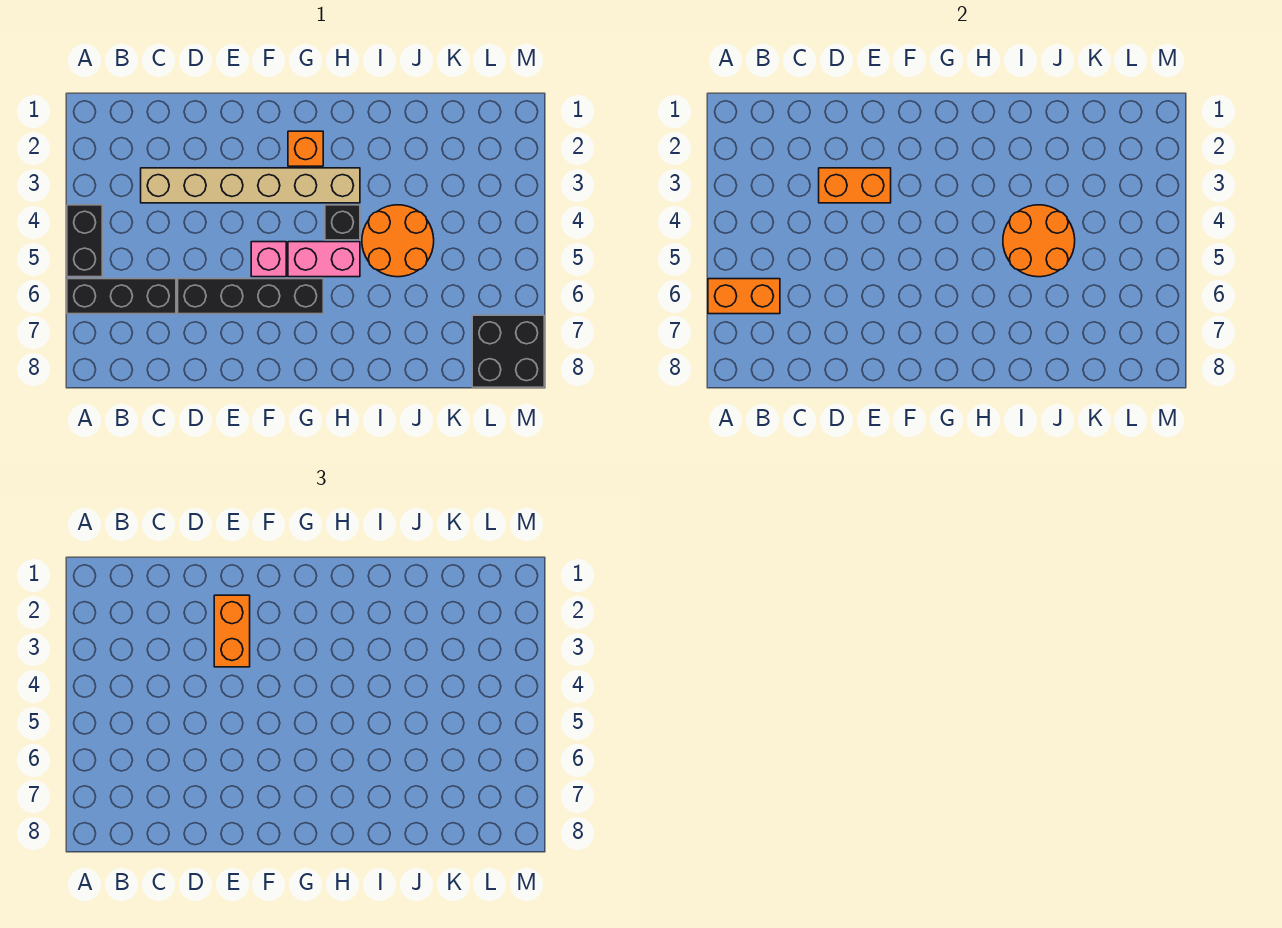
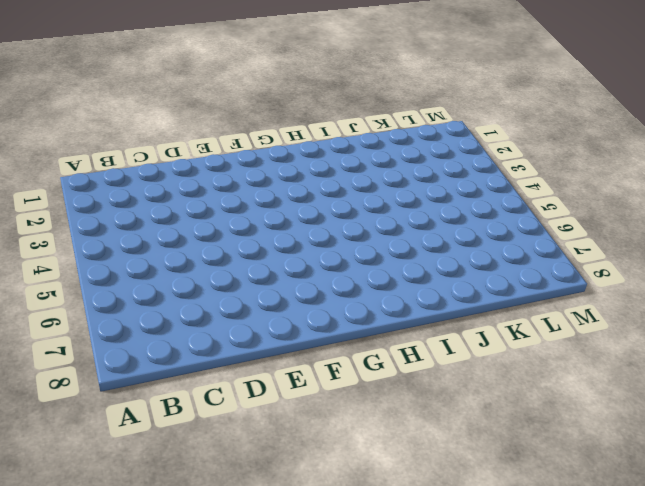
none -> black 1x2 brick [67,205,102,277]
none -> black 1x3 brick [67,279,176,314]
none -> tan 1x6 brick [141,168,360,203]

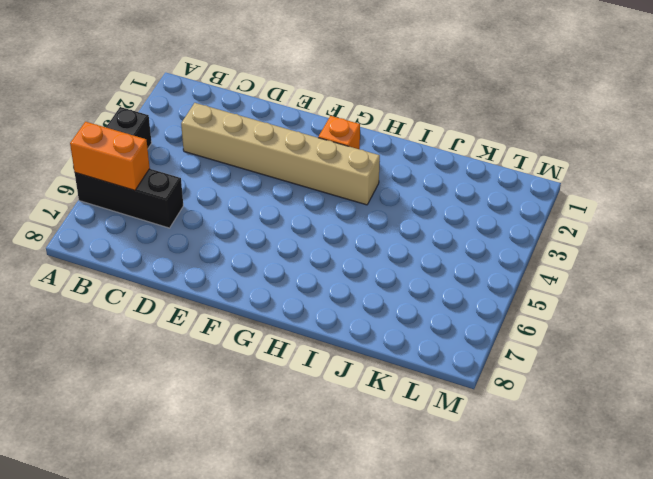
none -> black 1x4 brick [178,279,323,314]
none -> pink 1x1 brick [251,242,286,277]
none -> pink 1x2 brick [288,242,360,277]

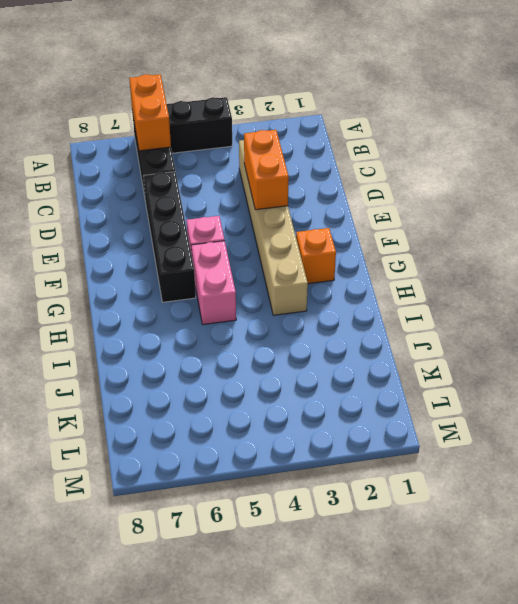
none -> black 1x1 brick [325,205,360,240]
none -> orange 2x2 round brick [362,205,434,277]
none -> black 2x2 brick [472,315,544,387]

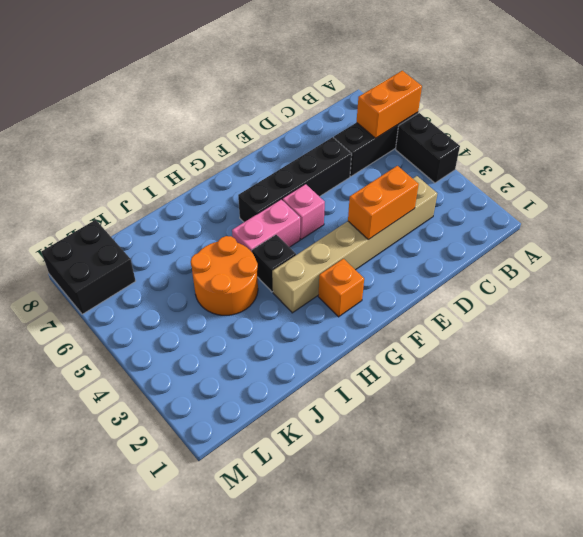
none -> orange 2x2 round brick [1003,205,1075,277]
none -> orange 1x2 brick [214,595,250,667]

